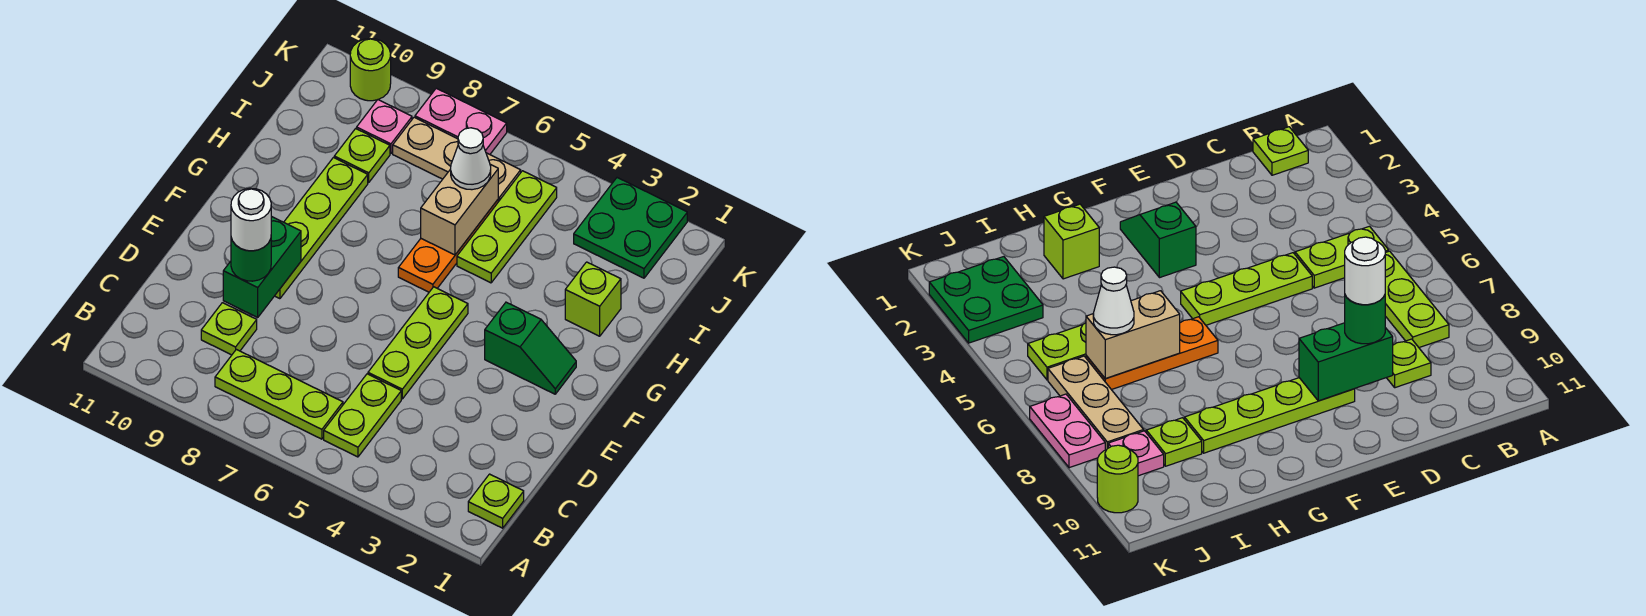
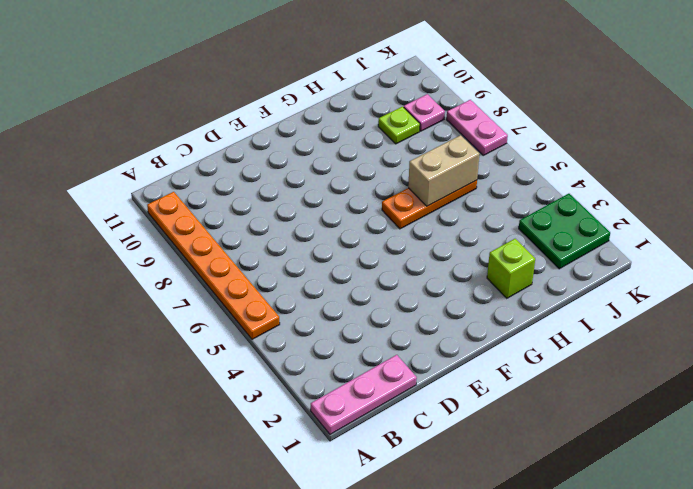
pink 1x3 plate [311,355,417,434] -> lime 1x1 plate [468,474,524,528]
orange 1x6 plate [147,192,280,339] -> none
none -> lime 1x2 plate [324,374,401,457]
none -> lime 1x3 plate [215,349,343,439]
none -> lime 1x1 plate [201,303,257,355]

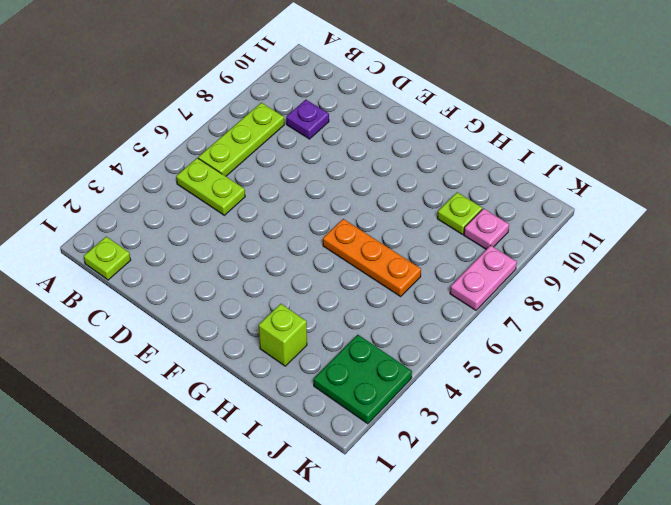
purple 1x1 plate [286,100,329,139] -> lime 1x1 plate [201,303,257,355]
none -> lime 1x3 plate [368,287,468,399]
none -> lime 1x4 plate [275,158,368,299]
none -> green 1x2 slope [485,302,576,394]

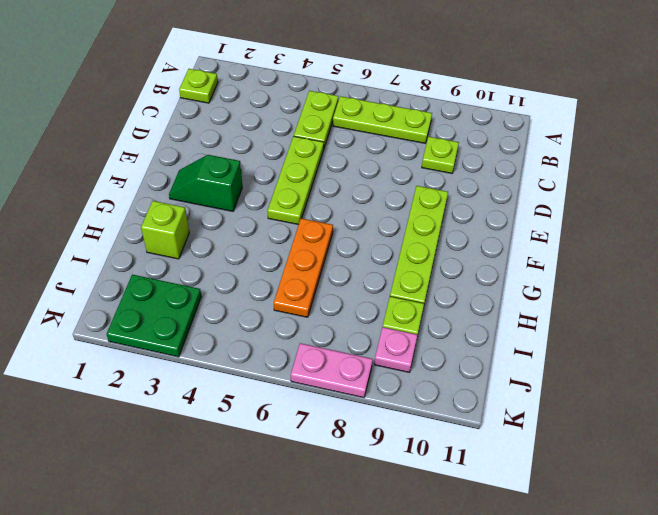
none -> lime 1x3 plate [457,171,557,283]
none -> tan 1x3 plate [393,117,521,202]
none -> lime 1x1 round brick [350,38,391,101]

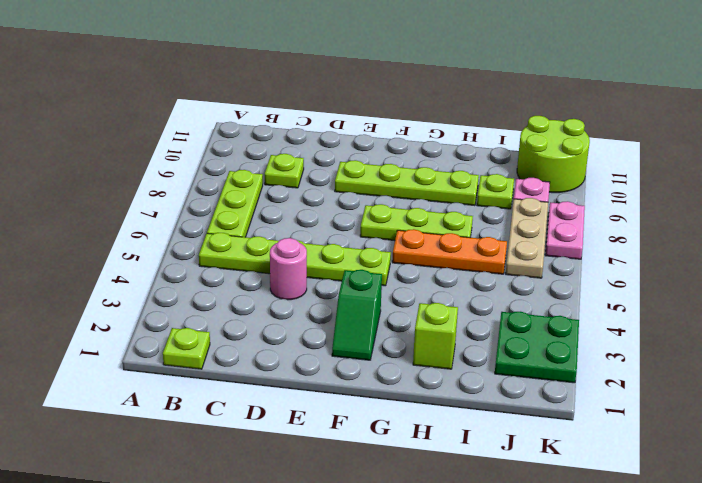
pink 1x1 round brick [270,238,307,300] -> none
lime 1x3 plate [360,204,473,241] -> lime 1x3 plate moved to [457,171,557,283]
lime 2x2 round brick [517,116,590,193] -> lime 1x1 round brick [350,38,391,101]
none -> green 1x2 brick [223,216,301,317]
none -> tan 1x2 brick [421,164,498,255]
none -> green 1x1 round brick [231,238,271,281]

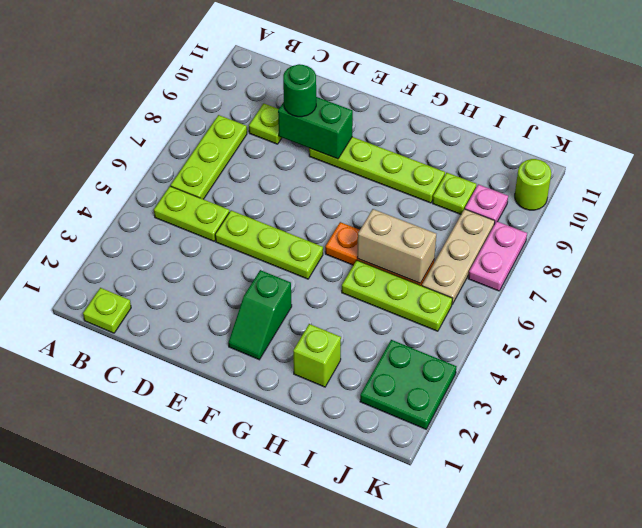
none -> white 1x1 cone [451,128,491,190]
none -> white 1x1 round brick [231,188,271,251]

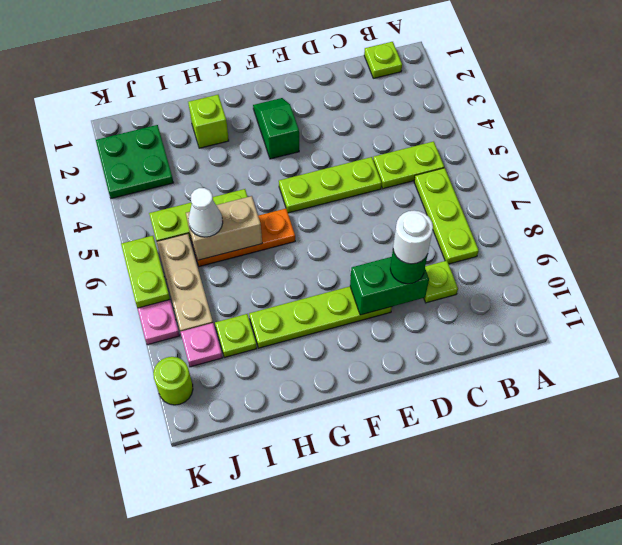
lime 1x2 plate [121,236,170,308] -> none

